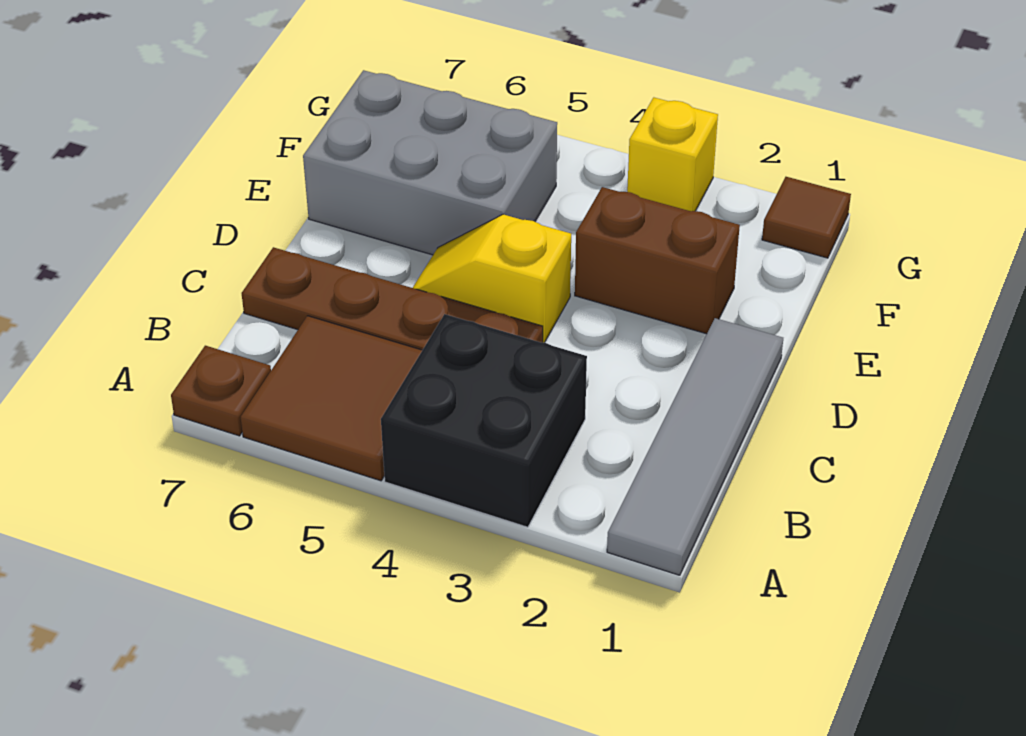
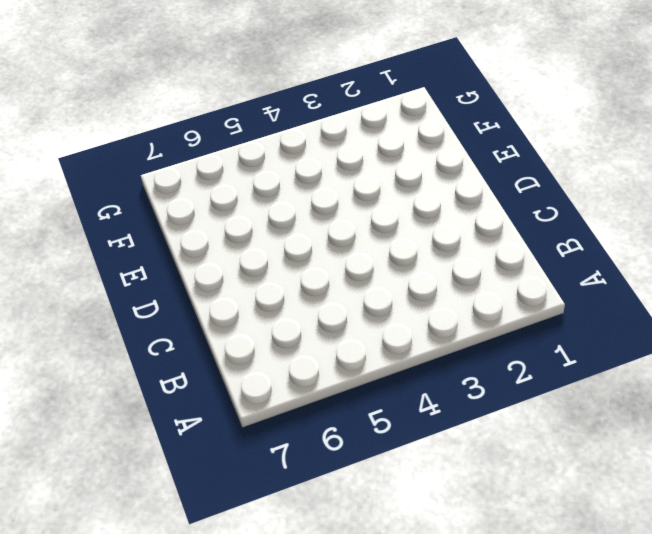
none -> grey 1x4 tile [607,318,783,575]
none -> black 2x2 brick [381,314,587,527]

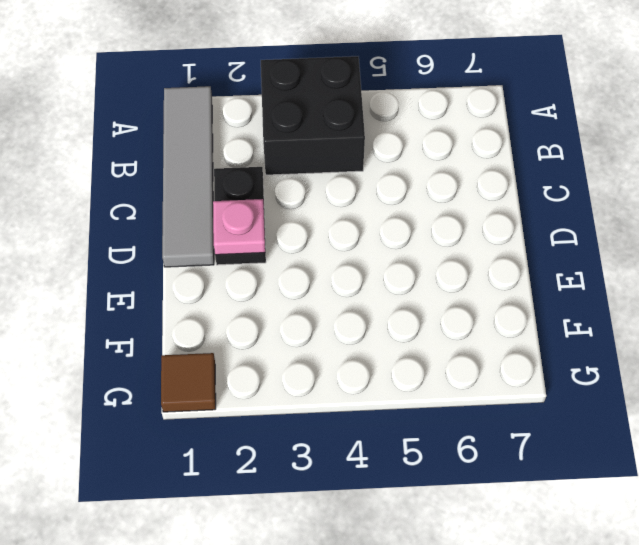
black 1x2 plate [214,167,266,265] -> none
pink 1x1 plate [213,199,265,255] -> none
none -> brown 2x2 tile [241,316,422,481]
none -> brown 1x1 plate [171,346,271,436]

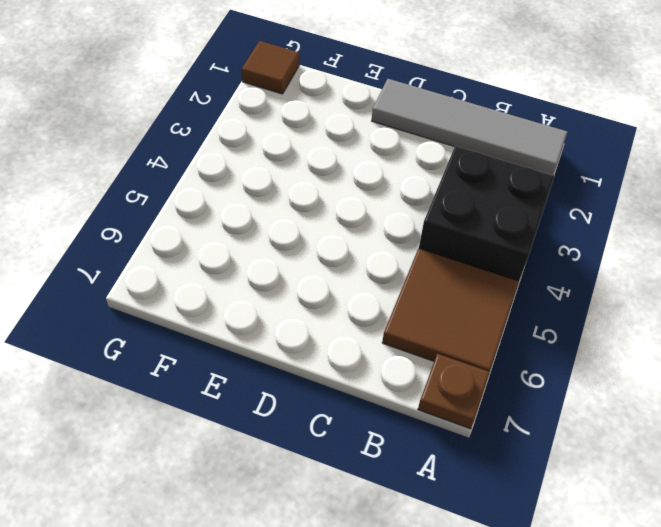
none -> brown 1x4 plate [242,247,543,350]
none -> yellow 1x2 slope [413,214,571,343]

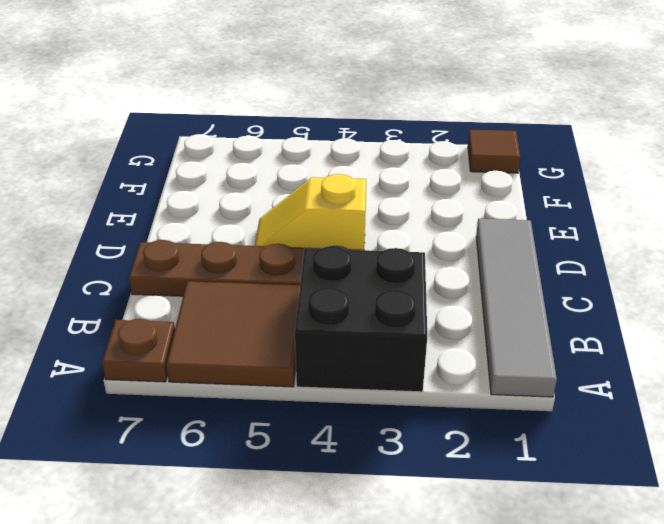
none -> brown 1x2 brick [575,187,740,334]
none -> grey 2x3 brick [303,70,557,255]

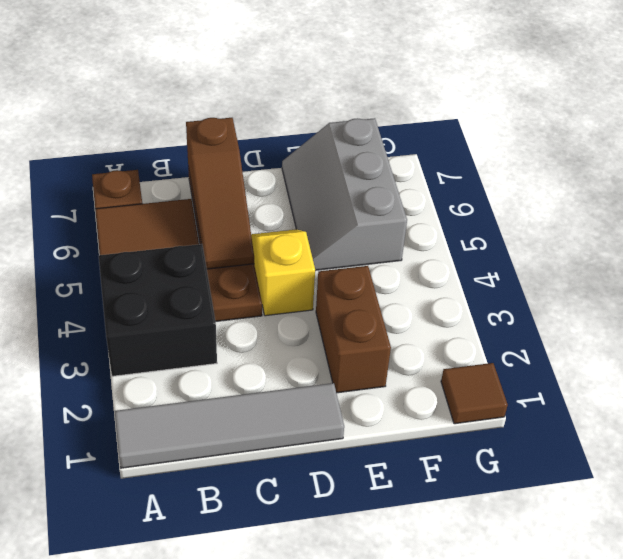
brown 1x3 slope [186,118,254,269] -> none
grey 2x3 slope [282,118,407,270] -> grey 2x3 brick [303,70,557,255]
none -> yellow 1x1 brick [627,98,718,211]

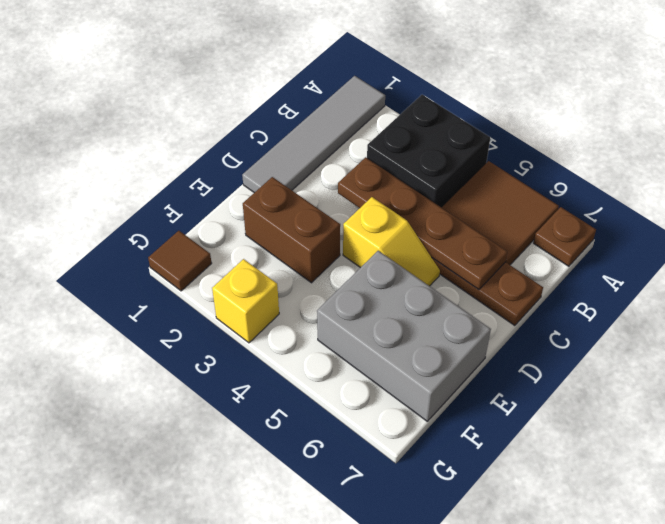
brown 1x4 plate [338,157,507,290] -> none

